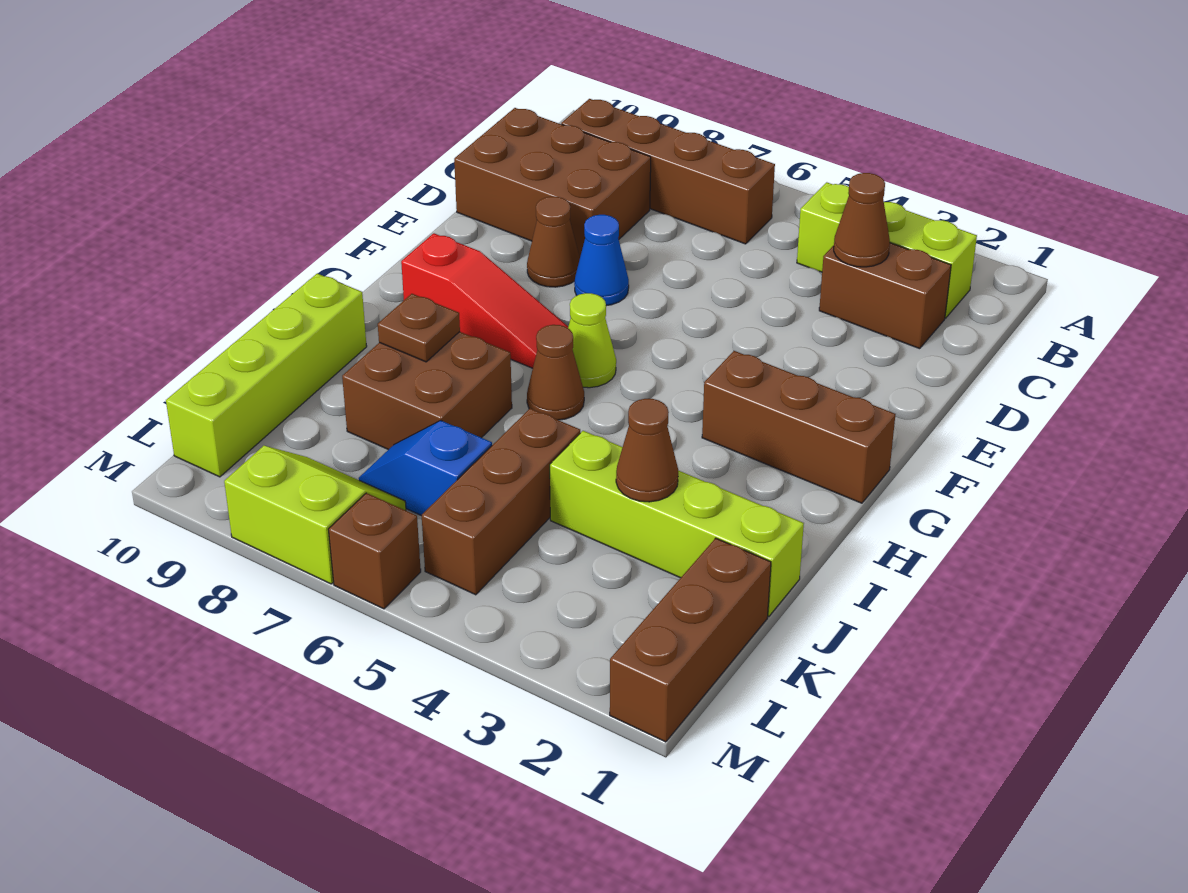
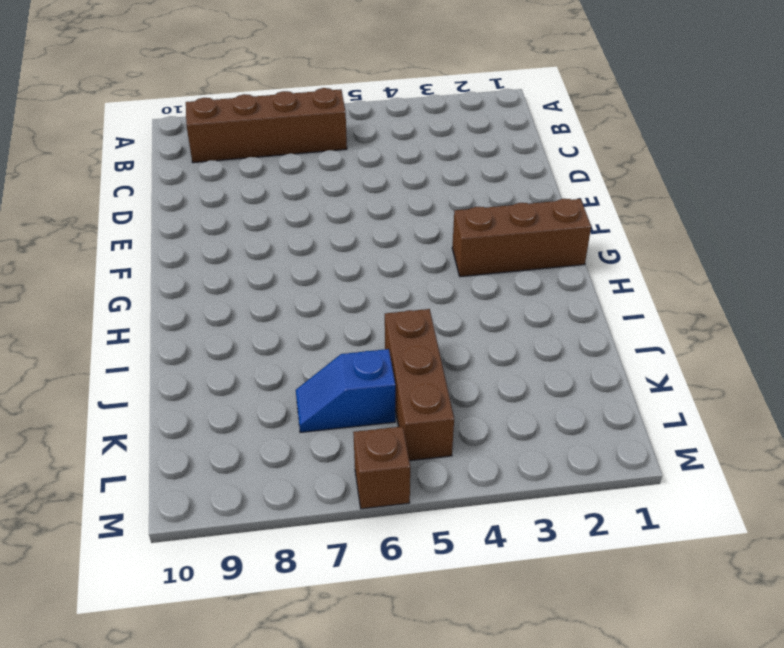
none -> lime 1x3 brick [797,182,977,318]
none -> brown 1x2 brick [819,243,951,349]
none -> brown 2x3 brick [454,108,651,256]

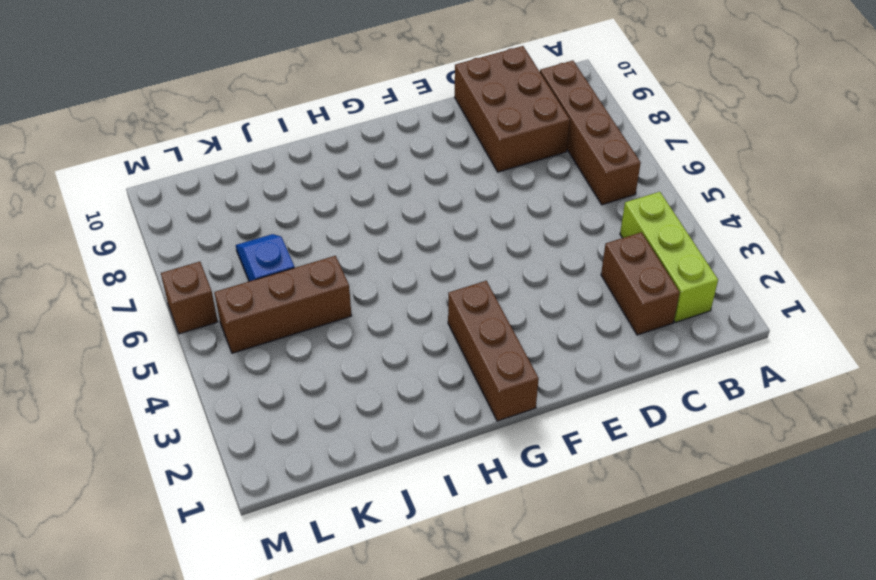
none -> blue 1x1 cone [574,215,629,306]
none -> brown 1x1 cone [527,197,580,287]
none -> lime 1x1 cone [568,293,616,388]

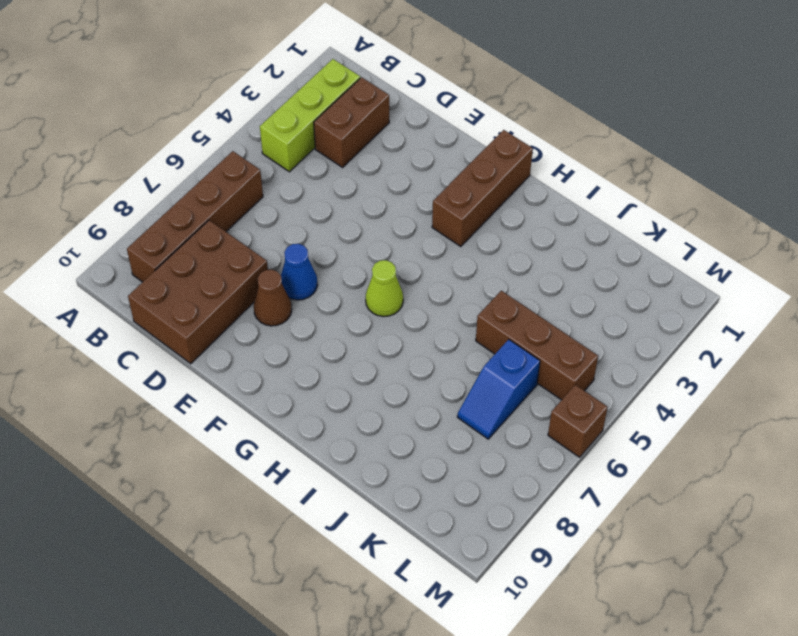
none -> red 1x3 slope [401,233,568,368]
none -> brown 1x1 cone [527,325,584,420]
none -> brown 2x2 brick [342,332,512,450]

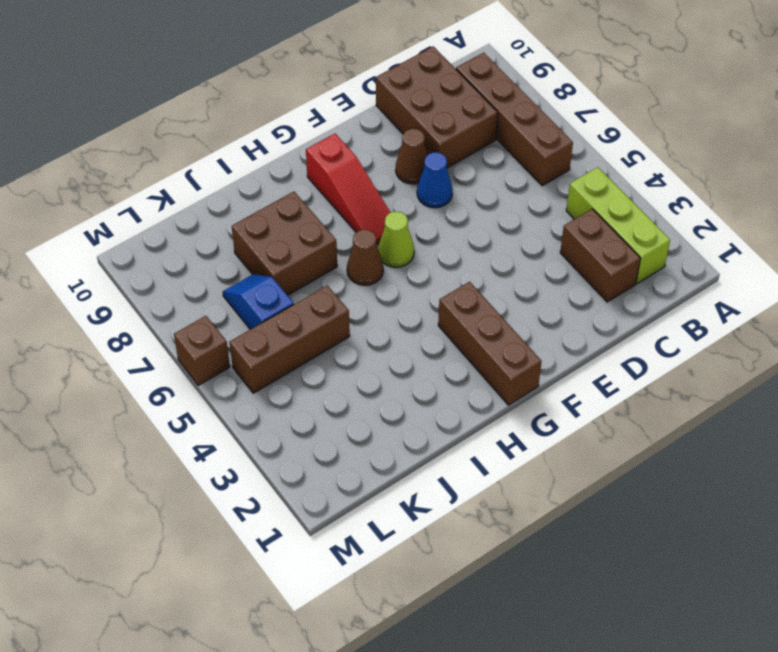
none -> lime 1x4 brick [166,274,367,477]
none -> lime 1x4 brick [550,431,804,616]
none -> brown 1x3 brick [610,538,771,742]

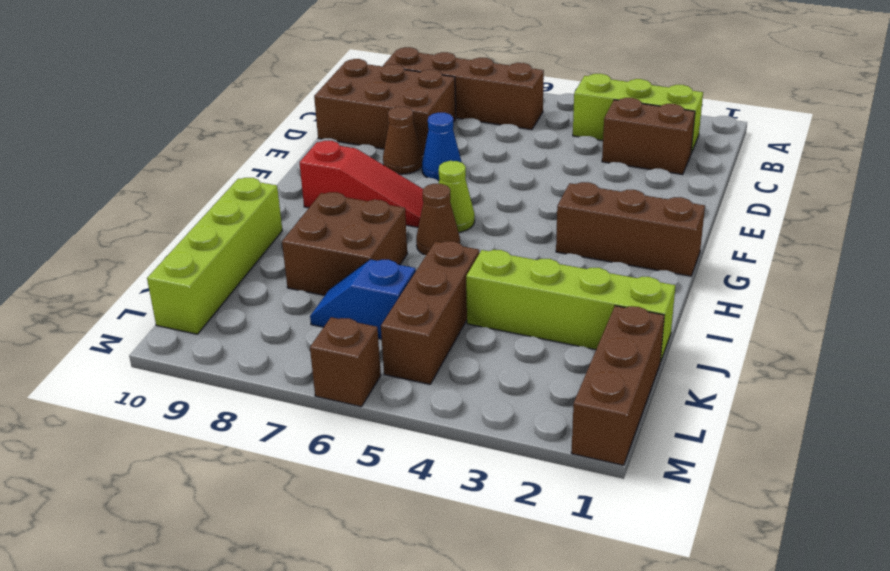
none -> lime 2x2 slope [224,446,406,584]
none -> brown 1x1 cone [834,173,890,267]
none -> brown 1x1 plate [378,294,460,362]

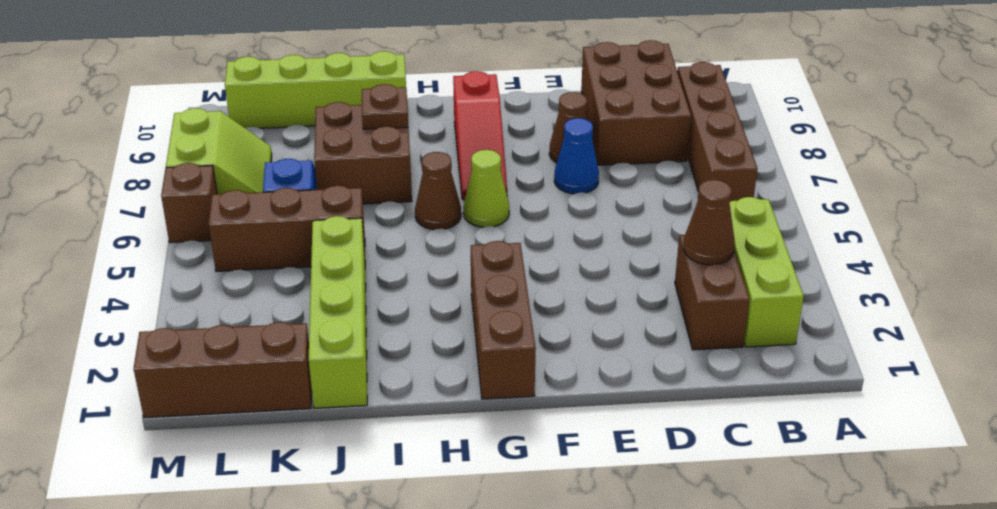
none -> brown 1x1 cone [616,399,678,502]

